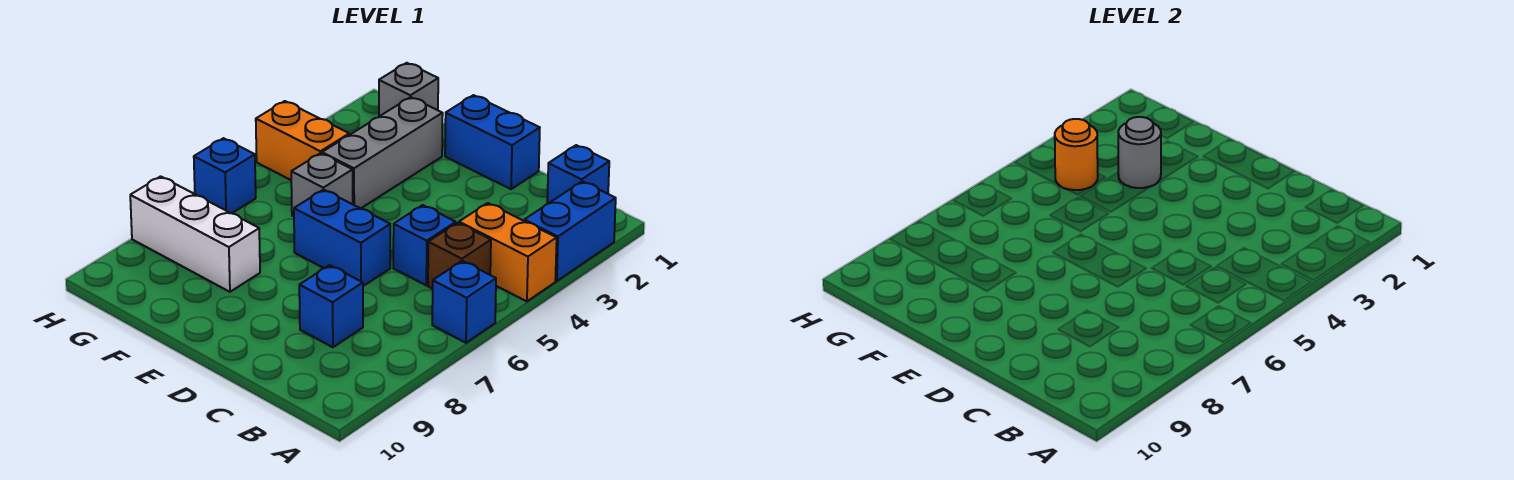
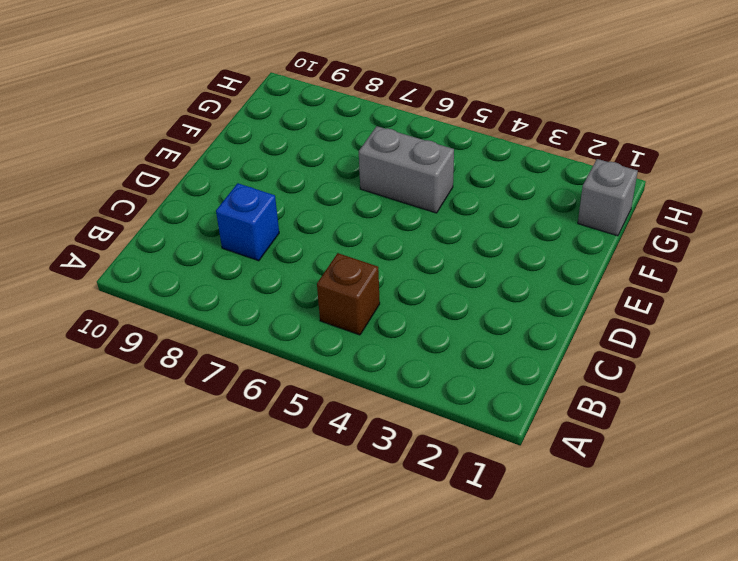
grey 1x2 brick [359,126,454,213] -> grey 1x1 brick [291,153,353,216]
none -> blue 1x2 brick [524,181,616,281]
none -> orange 1x2 brick [459,203,557,301]
none -> blue 1x1 brick [432,261,496,343]

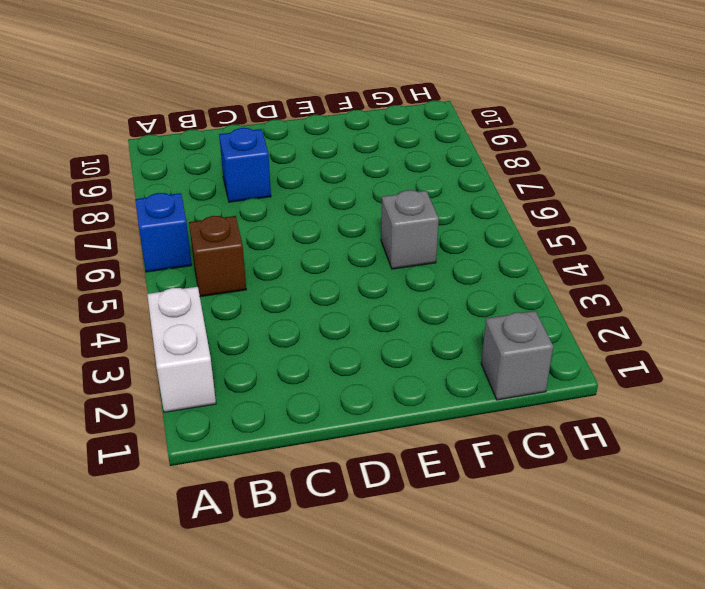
white 1x2 brick [147,287,216,412] -> blue 1x2 brick [524,181,616,281]
none -> orange 1x2 brick [459,203,557,301]
none -> blue 1x1 brick [547,145,609,204]
none -> blue 1x1 brick [393,205,456,285]

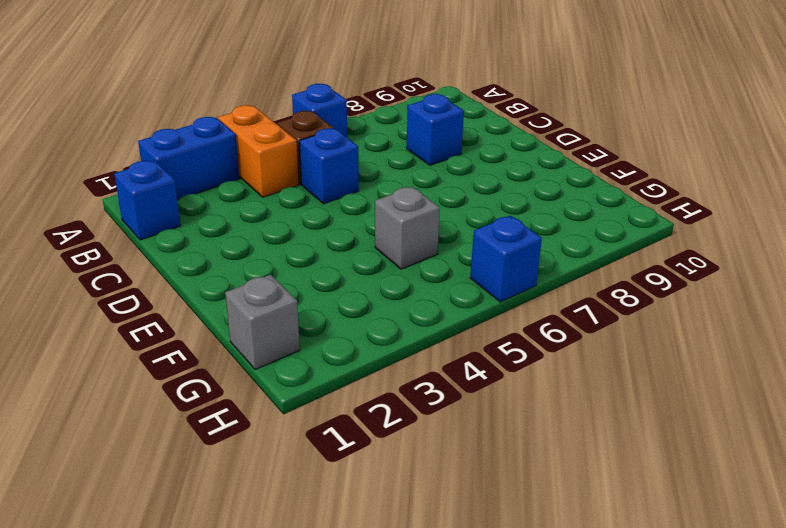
none -> blue 1x2 brick [445,95,540,189]
none -> blue 1x2 brick [294,190,390,286]
none -> grey 1x3 brick [322,97,443,209]

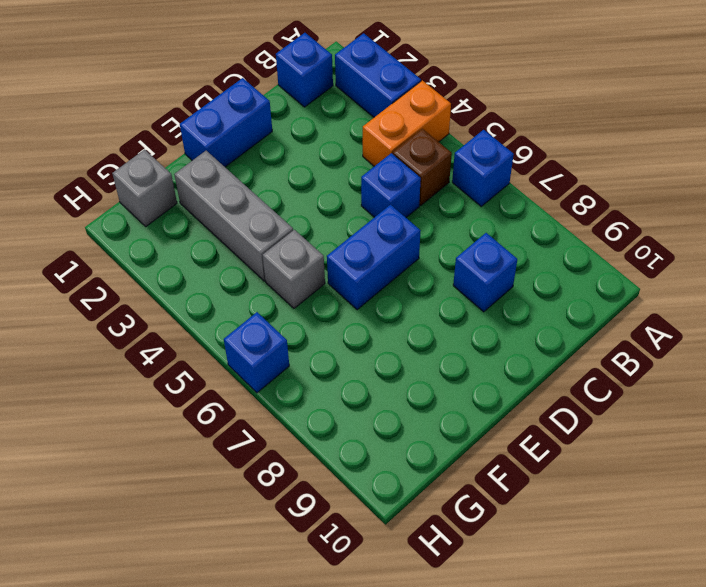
none -> white 1x3 brick [130,176,260,292]
none -> orange 1x2 brick [256,101,349,180]
none -> grey 1x1 round brick [1118,117,1161,188]

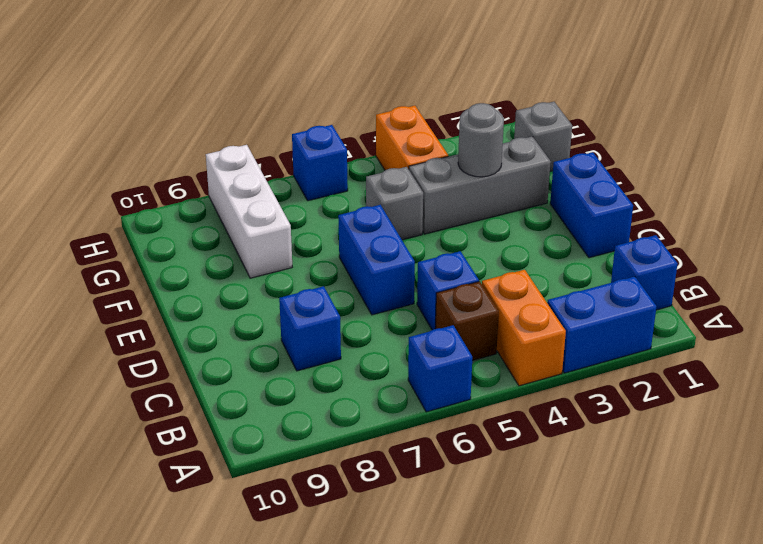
none -> orange 1x1 round brick [1055,119,1098,190]

